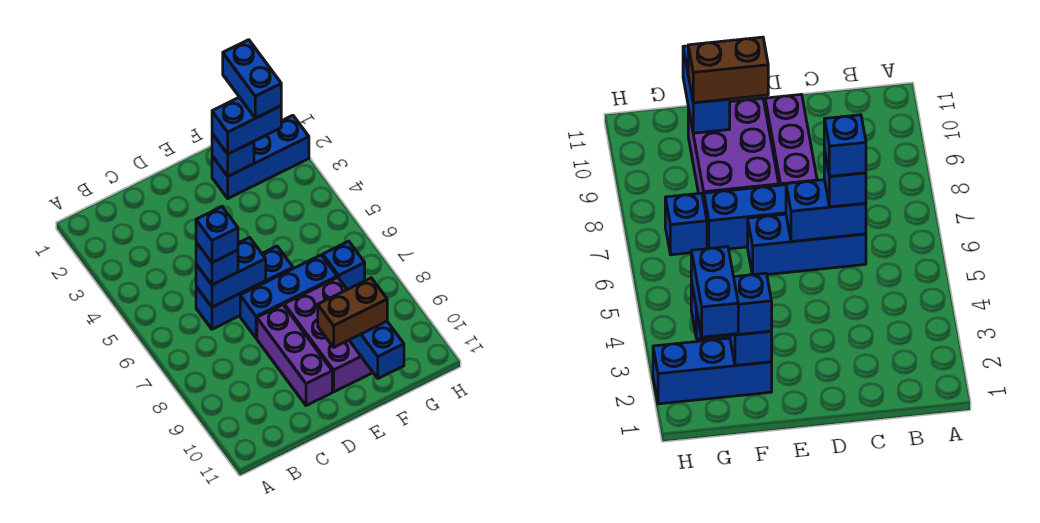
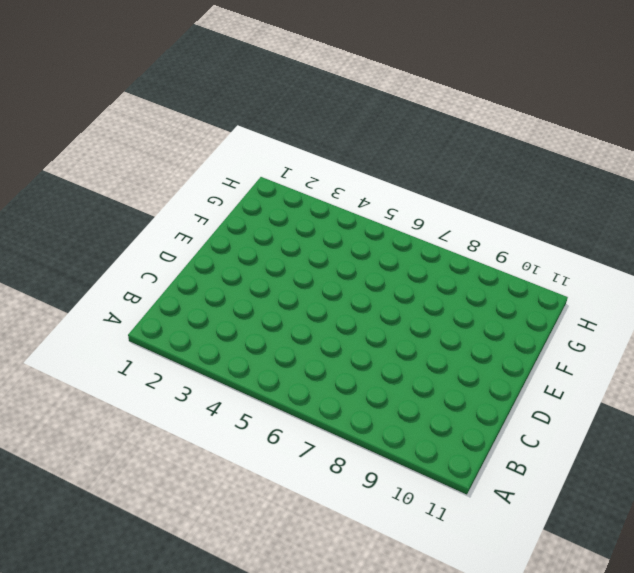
none -> blue 1x3 brick [196,246,293,329]
none -> blue 1x3 brick [240,255,337,338]
none -> purple 1x3 brick [257,305,332,406]

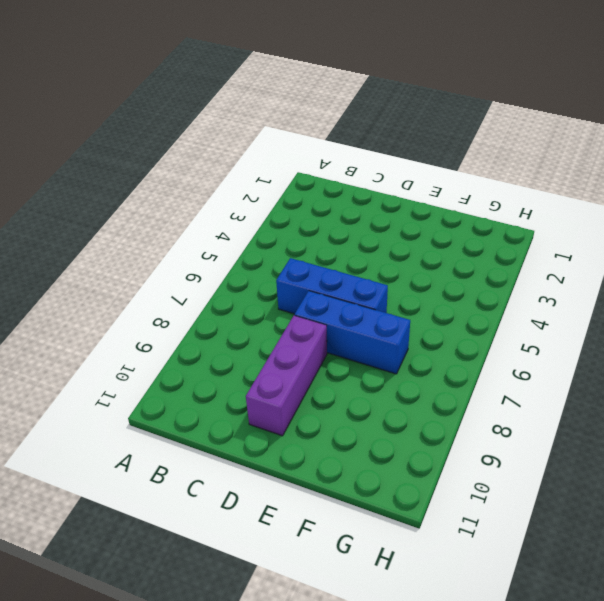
none -> purple 2x3 brick [284,277,373,392]
none -> blue 1x3 brick [212,115,309,198]
none -> blue 1x1 brick [323,241,365,290]

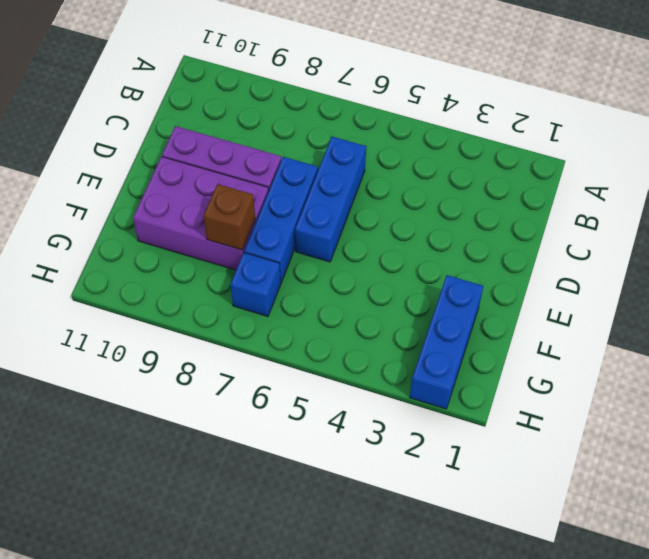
brown 1x1 brick [204,184,255,250] -> none
none -> blue 1x2 brick [196,237,266,307]
none -> blue 1x1 brick [212,134,254,176]
none -> blue 1x2 brick [349,321,404,378]

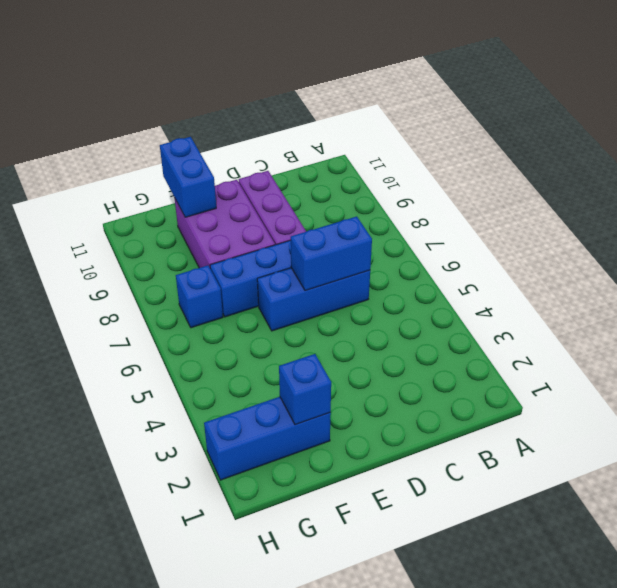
none -> blue 1x1 brick [196,242,238,285]
none -> brown 1x2 brick [318,278,387,347]
none -> blue 1x2 brick [212,97,281,154]

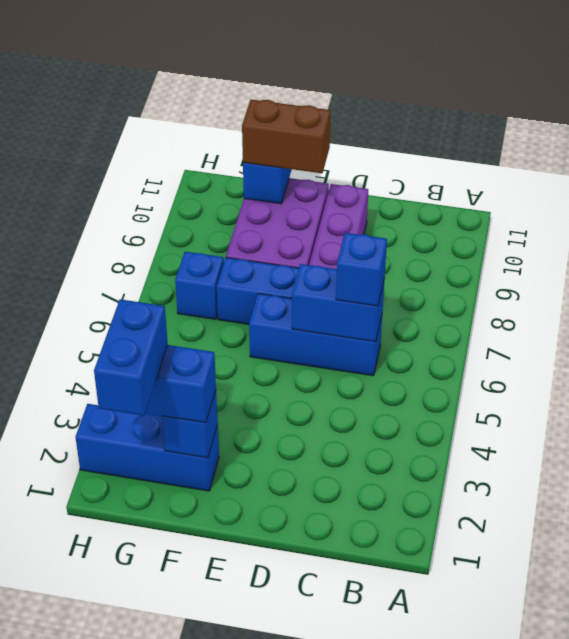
none -> blue 1x1 brick [196,207,238,263]

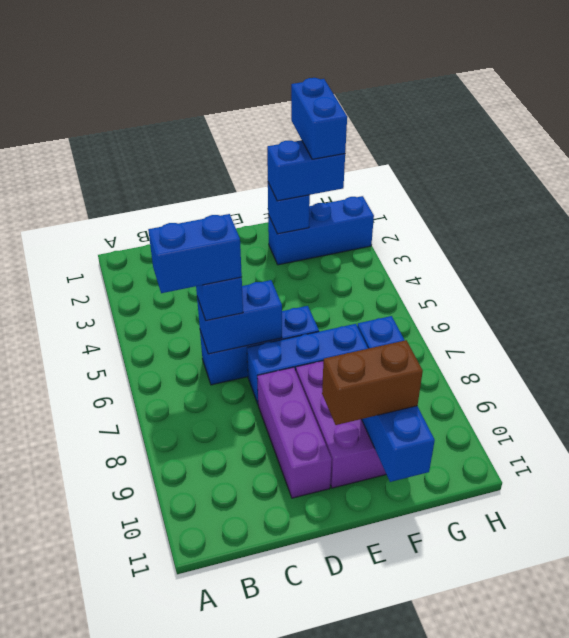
blue 1x2 brick [148,214,242,293] -> blue 1x1 brick [196,207,238,263]

